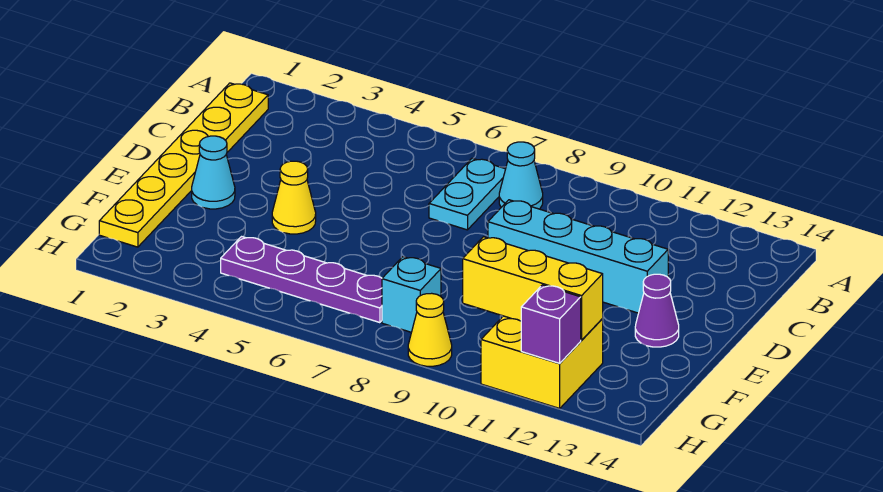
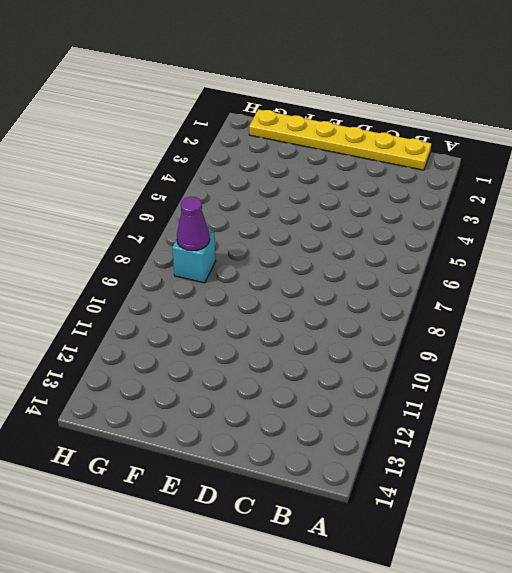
purple 1x1 cone [177,197,210,251] -> purple 1x1 cone moved to [635,274,679,347]
none -> cyan 1x2 plate [429,158,505,230]
none -> cyan 1x1 cone [499,142,543,209]
none -> cyan 1x4 brick [488,200,668,313]

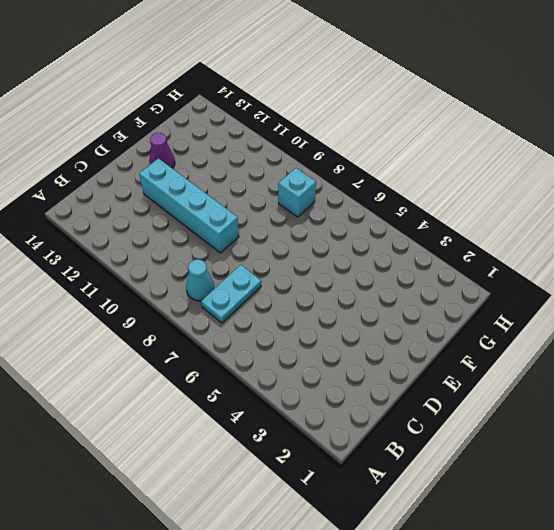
none -> yellow 1x6 plate [99,83,268,247]
none -> cyan 1x1 cone [192,136,235,209]
none -> yellow 1x1 cone [272,161,316,234]

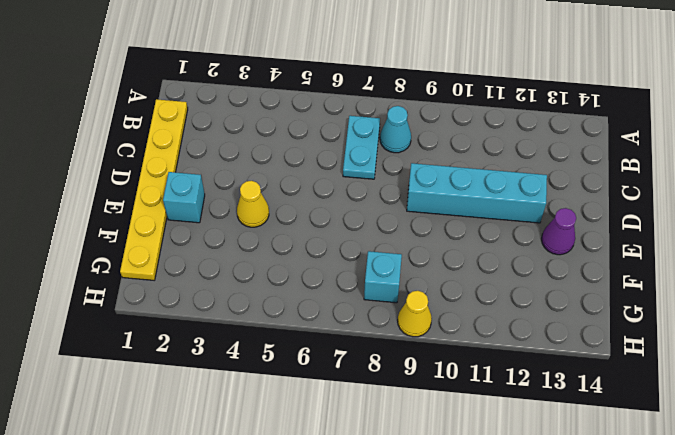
cyan 1x1 brick [163,172,205,223] -> cyan 1x1 cone [192,136,235,209]
none -> purple 1x4 plate [221,237,382,323]
none -> yellow 2x2 brick [481,316,603,408]
none -> yellow 1x3 brick [463,237,603,340]

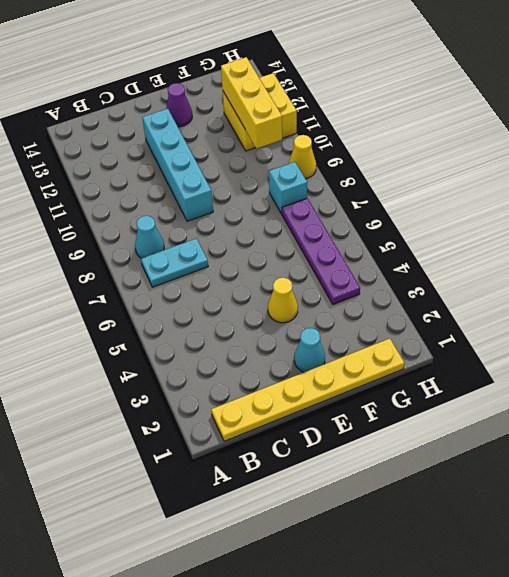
none -> purple 1x1 brick [521,285,581,363]

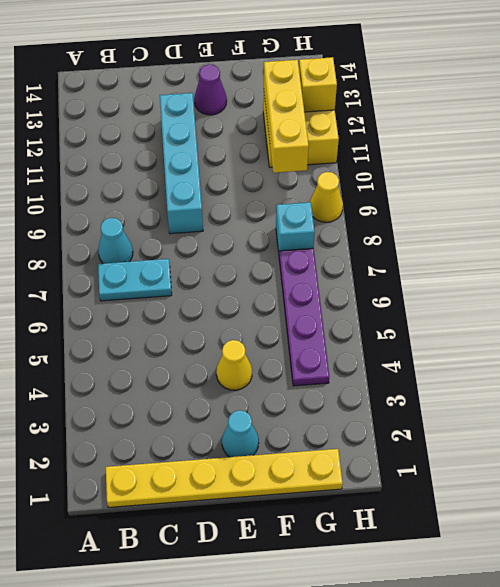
yellow 1x1 brick [299,57,337,112] -> purple 1x1 brick [521,285,581,363]

